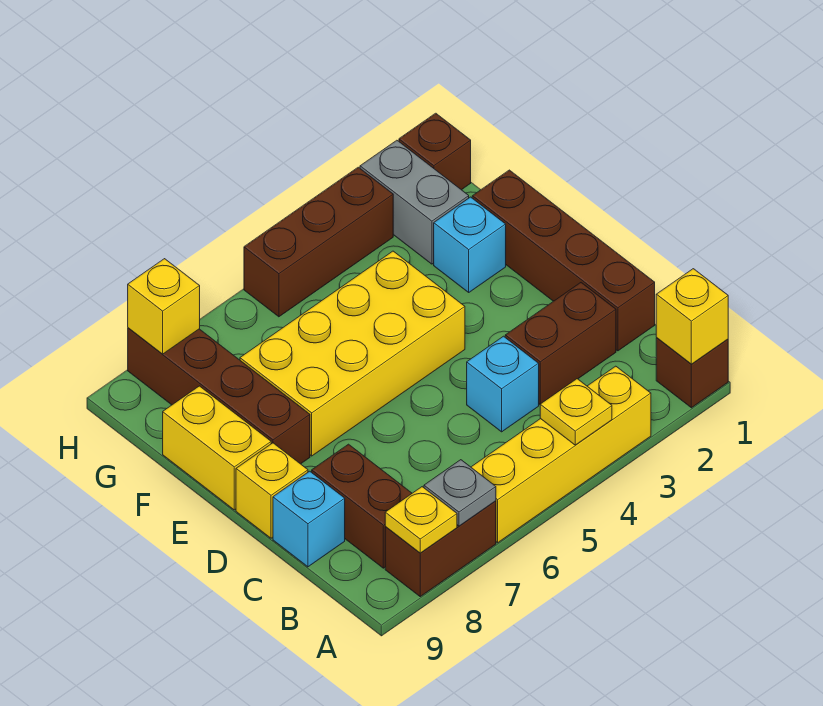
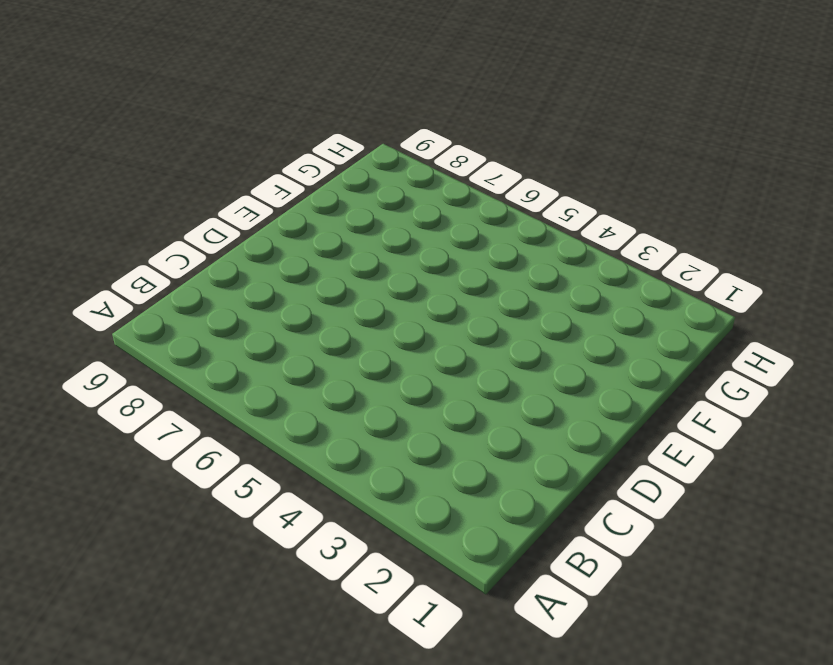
none -> brown 1x1 brick [656,338,728,408]
none -> yellow 1x4 brick [471,366,651,543]
none -> brown 1x2 brick [385,501,496,597]

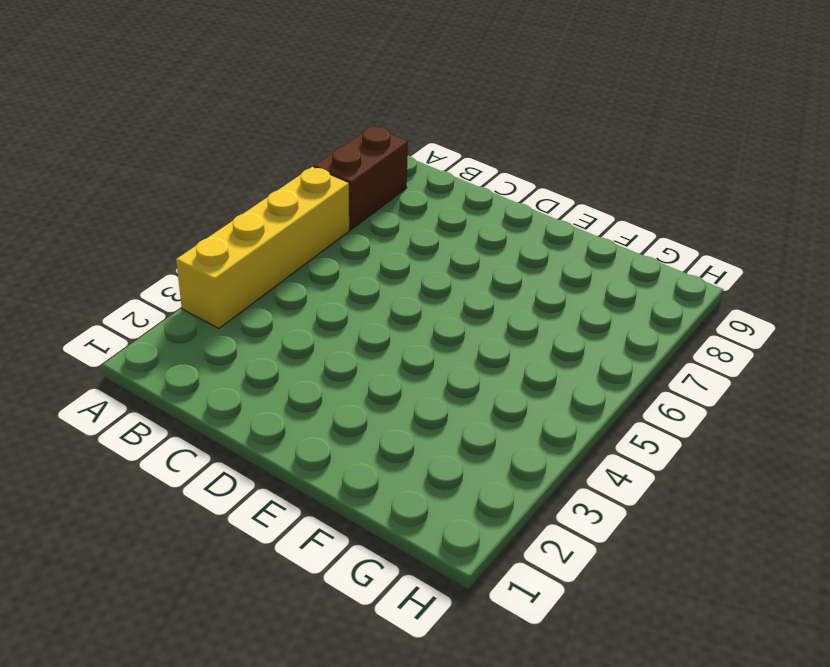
none -> brown 1x1 brick [656,338,728,408]
none -> brown 1x2 brick [312,444,412,568]
none -> brown 1x4 brick [472,170,655,351]

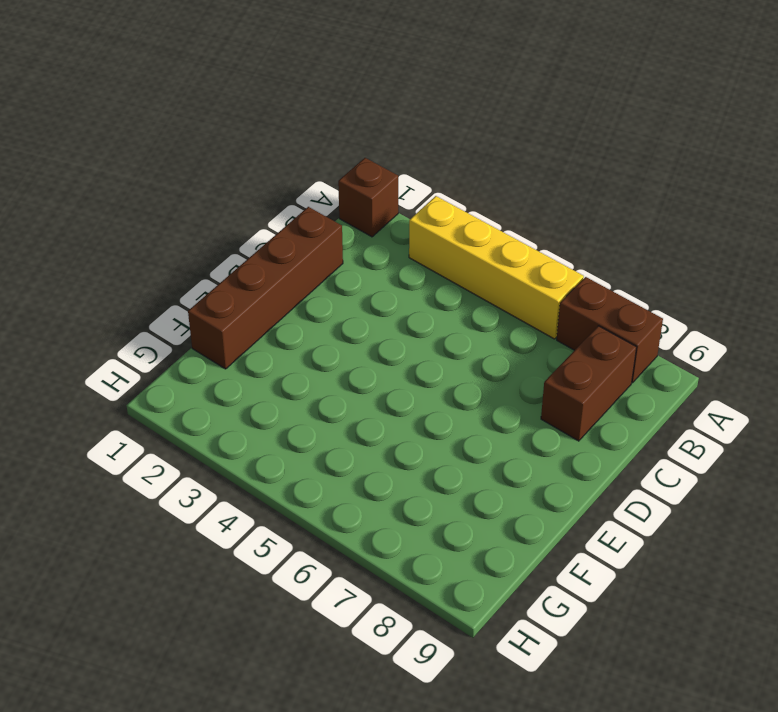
none -> brown 1x2 brick [505,283,616,404]
none -> cyan 1x1 brick [467,336,539,432]
none -> cyan 1x1 brick [273,471,345,567]

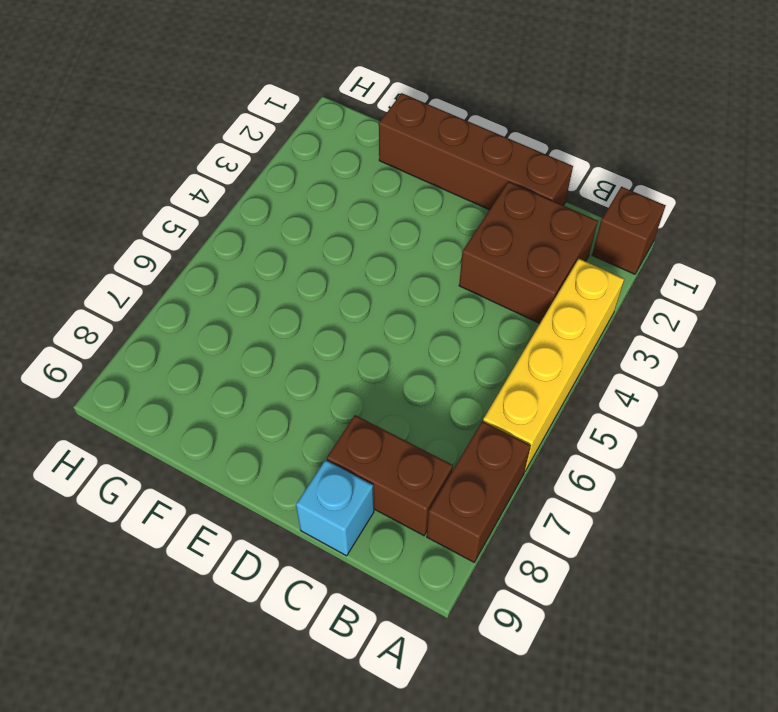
brown 2x2 brick [459,182,598,323] -> brown 1x2 brick [505,283,616,404]
none -> cyan 1x1 brick [467,336,539,432]
none -> yellow 1x1 brick [236,443,308,538]
none -> yellow 2x4 brick [240,251,465,456]

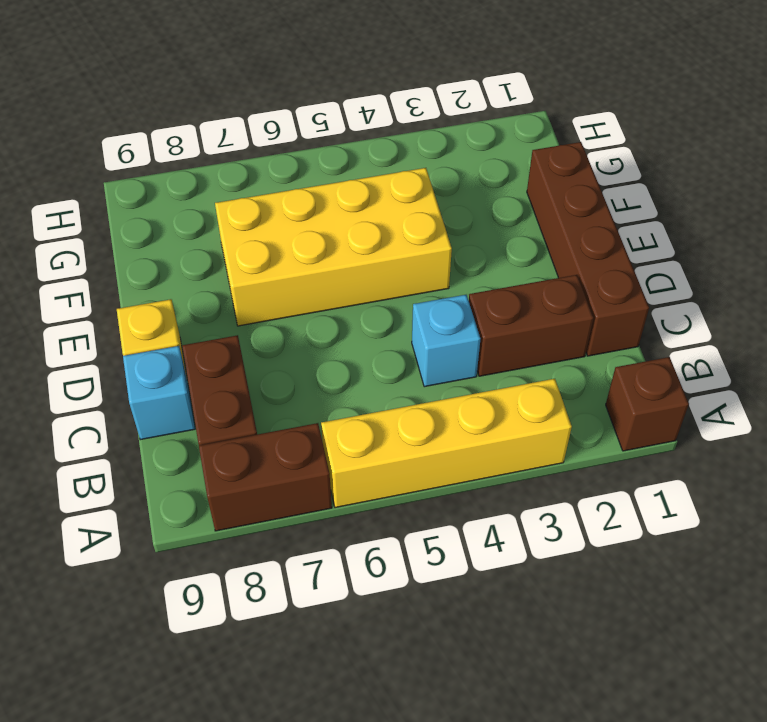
none -> brown 1x4 brick [128,328,310,464]
none -> yellow 1x2 brick [163,386,271,510]
none -> cyan 1x1 brick [434,197,506,292]

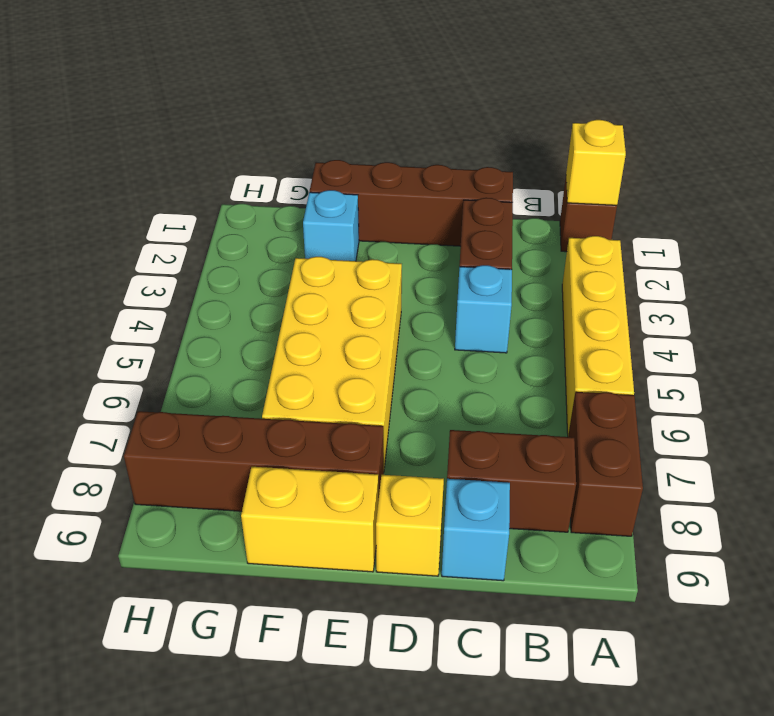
none -> grey 1x2 brick [360,140,469,264]
none -> brown 1x1 brick [399,113,471,190]
none -> brown 1x3 brick [244,167,393,317]

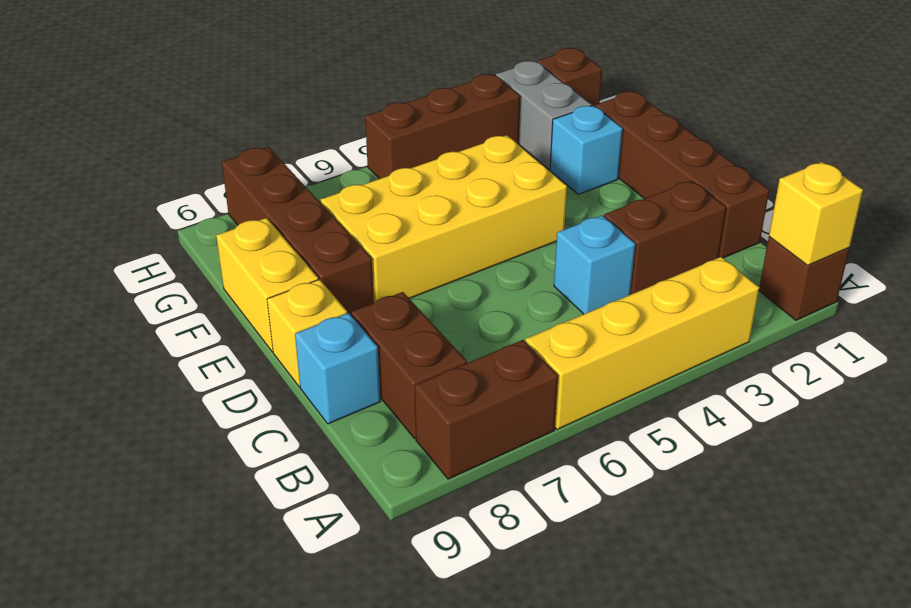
none -> yellow 1x1 plate [540,379,612,445]
none -> grey 1x1 plate [424,460,496,526]
none -> yellow 1x1 plate [385,487,457,553]

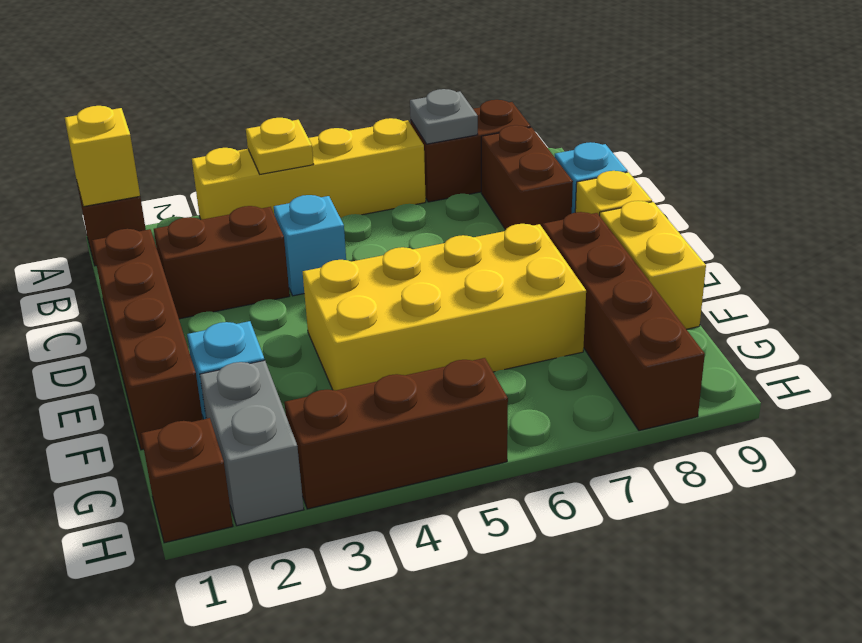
none -> yellow 1x1 plate [385,487,457,553]
none -> yellow 1x1 brick [128,259,200,354]

